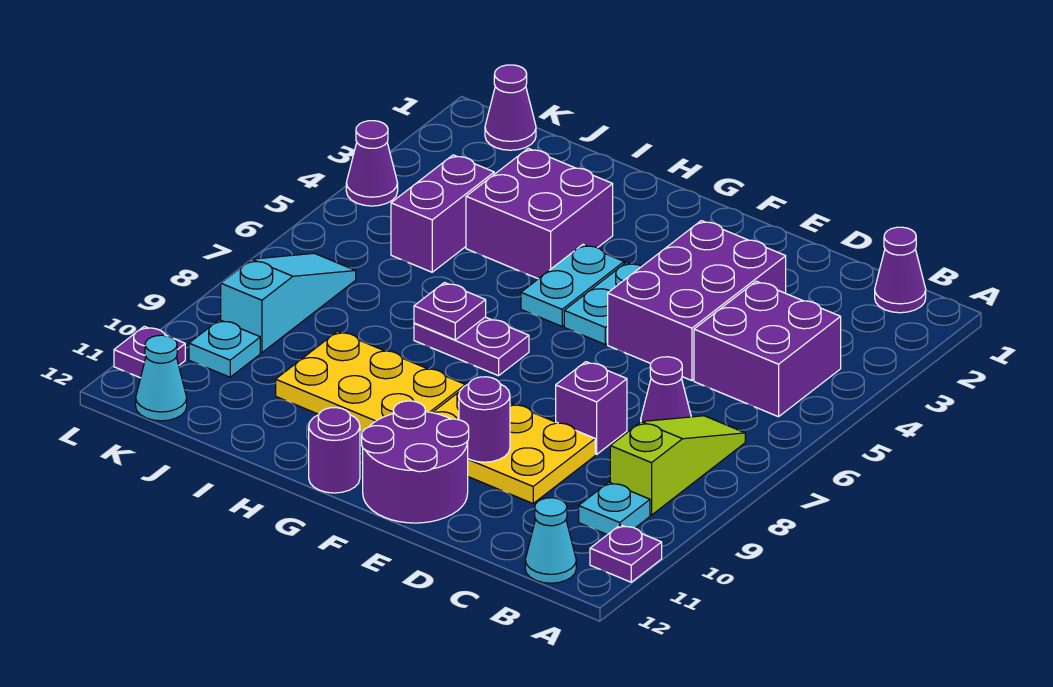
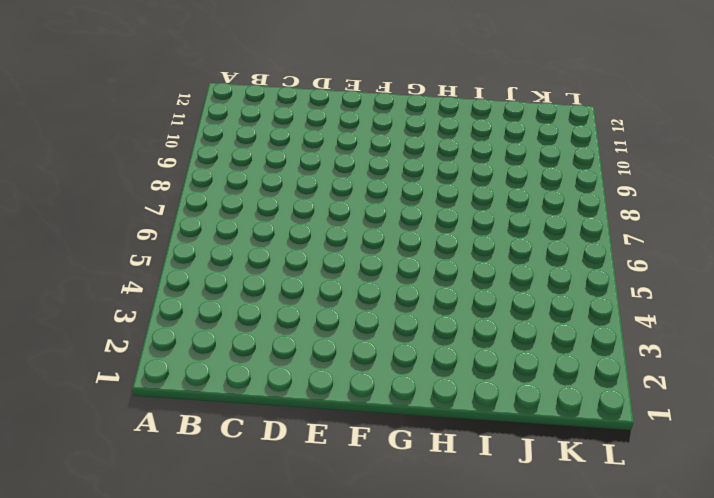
none -> purple 1x1 plate [590,525,662,582]
none -> purple 1x1 cone [875,227,926,313]
none -> purple 2x2 brick [694,281,841,417]

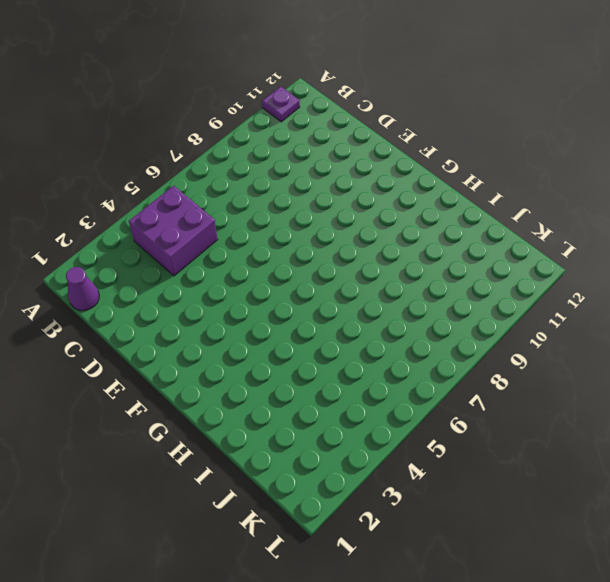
none -> lime 1x3 slope [610,416,745,515]
none -> cyan 1x1 plate [579,482,650,535]
none -> cyan 1x1 cone [525,498,576,583]

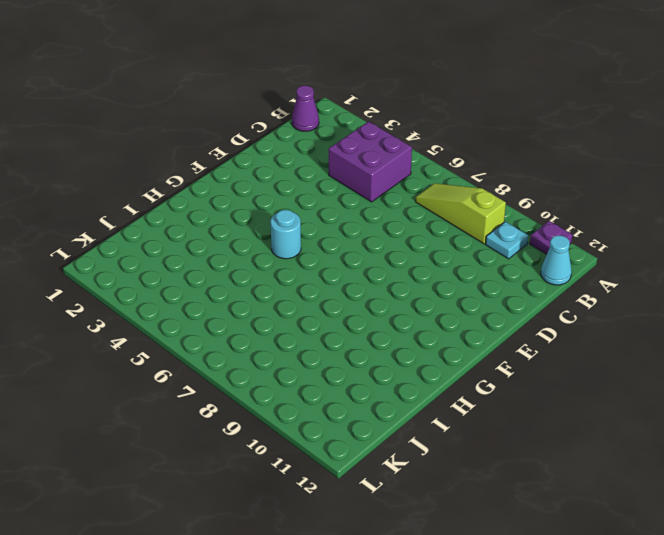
cyan 1x1 round brick [271,210,301,259] -> cyan 1x2 plate [521,245,624,326]
none -> purple 1x1 cone [641,357,691,422]
none -> purple 2x3 brick [608,221,786,381]
none -> purple 1x1 brick [556,362,627,454]

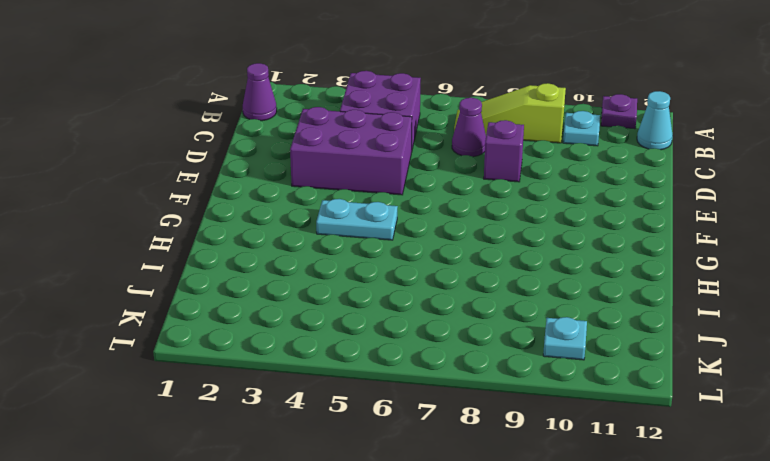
none -> yellow 2x3 plate [432,391,595,503]
none -> purple 2x2 round brick [362,401,469,523]
none -> cyan 1x2 plate [564,262,642,344]

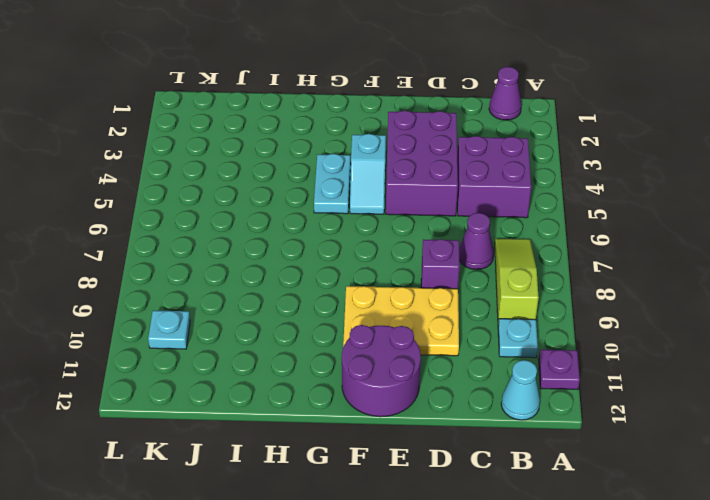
cyan 1x2 slope [350,134,386,214] -> cyan 1x2 plate [564,262,642,344]
none -> purple 1x2 plate [414,317,529,376]
none -> yellow 2x3 plate [276,331,465,432]
none -> purple 1x1 round brick [309,408,360,493]

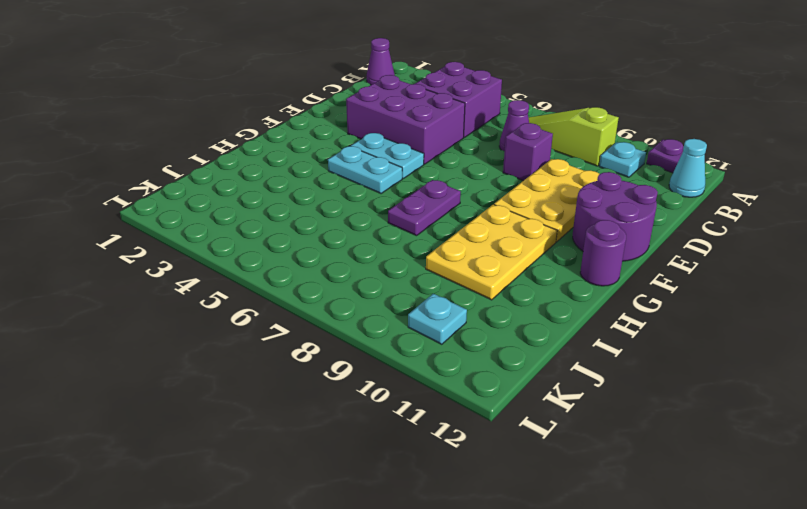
none -> purple 2x2 brick [466,148,613,279]
none -> purple 1x2 brick [391,155,494,272]
none -> purple 1x1 cone [485,65,536,150]

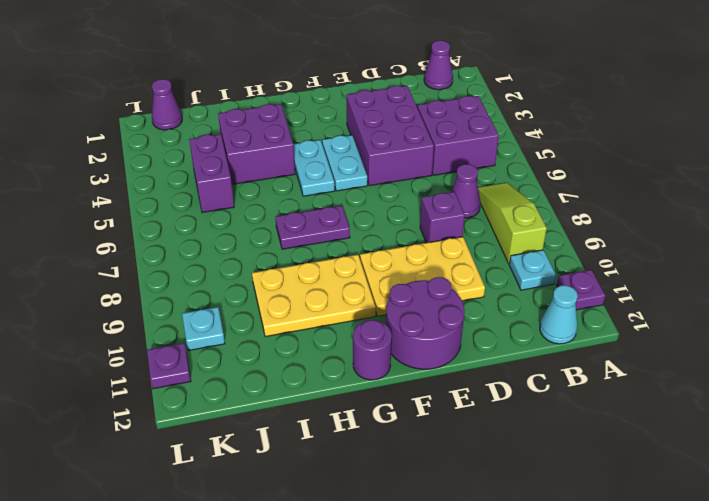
none -> cyan 1x3 slope [221,253,356,353]
none -> cyan 1x1 cone [136,335,187,421]
none -> purple 1x1 cone [346,121,398,206]

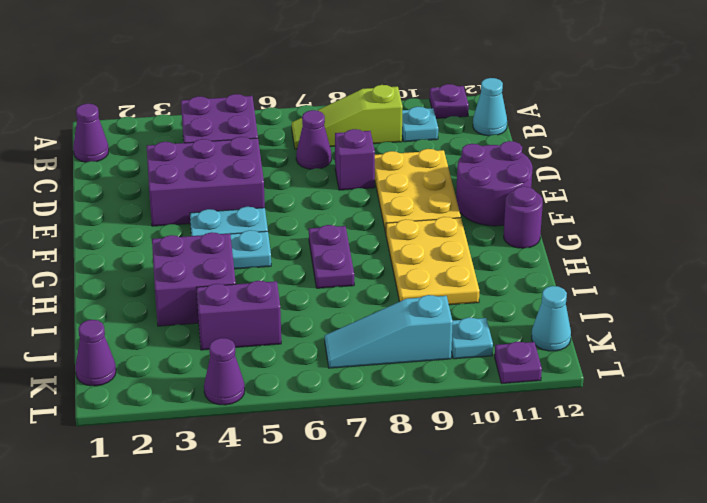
none -> purple 1x1 round brick [459,377,510,462]
none -> purple 1x1 plate [414,283,486,340]

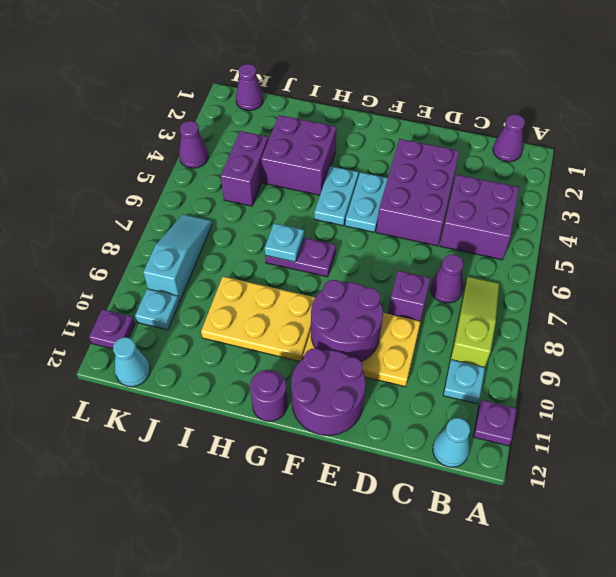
purple 2x2 round brick [311,280,383,361] -> purple 1x1 round brick [459,377,510,462]
cyan 1x1 plate [265,223,304,262] -> purple 1x1 plate [414,283,486,340]

